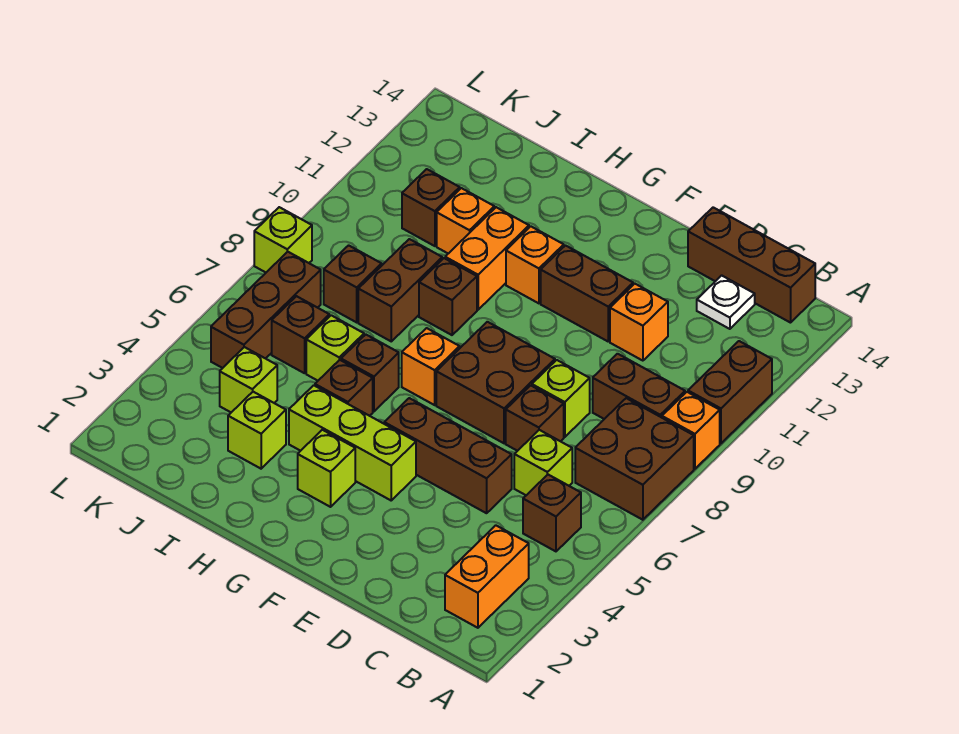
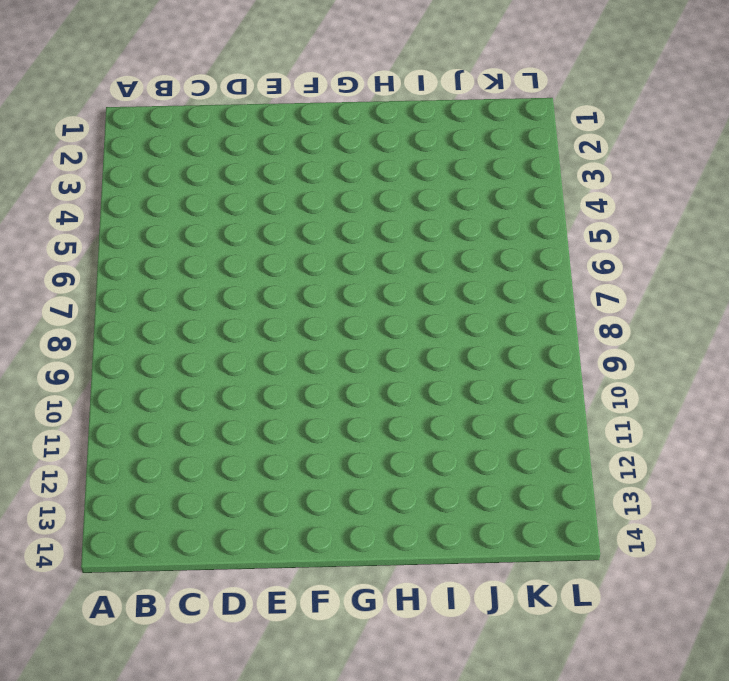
none -> brown 2x2 brick [575,398,694,520]
none -> orange 1x1 brick [662,392,720,469]
none -> brown 1x2 brick [688,341,772,443]
none -> orange 1x2 brick [445,525,529,628]

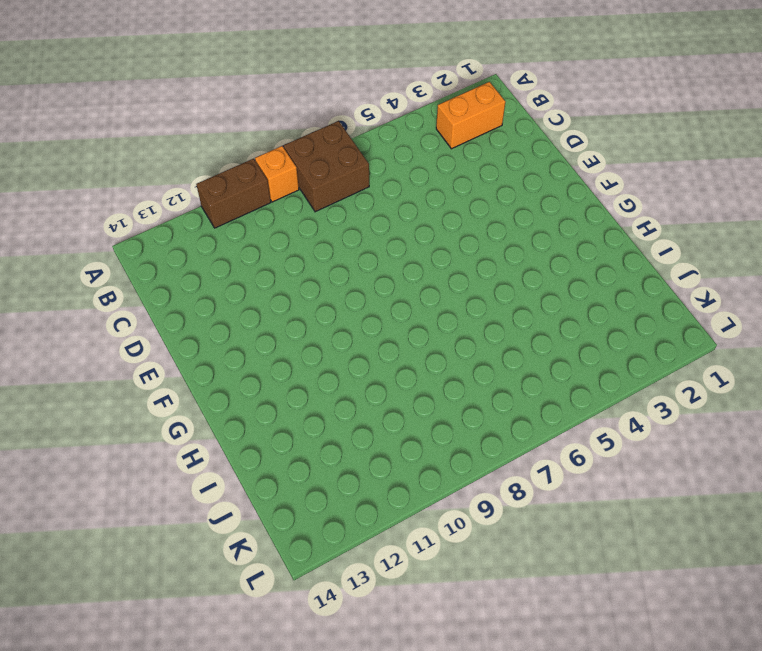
none -> brown 1x1 brick [523,475,581,551]
none -> brown 1x2 brick [593,354,685,419]
none -> brown 1x3 brick [688,207,815,323]
none -> lime 1x1 brick [514,430,572,495]

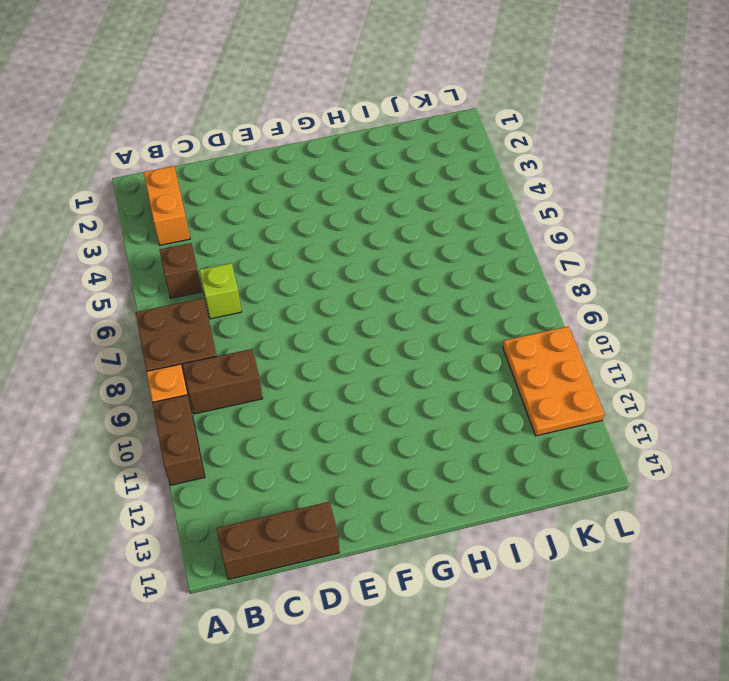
orange 2x3 plate [503,326,605,436] -> none
none -> white 1x1 plate [697,275,755,329]
none -> brown 1x3 brick [384,398,512,513]
none -> brown 1x1 brick [506,385,564,451]
none -> lime 1x1 brick [532,360,590,437]

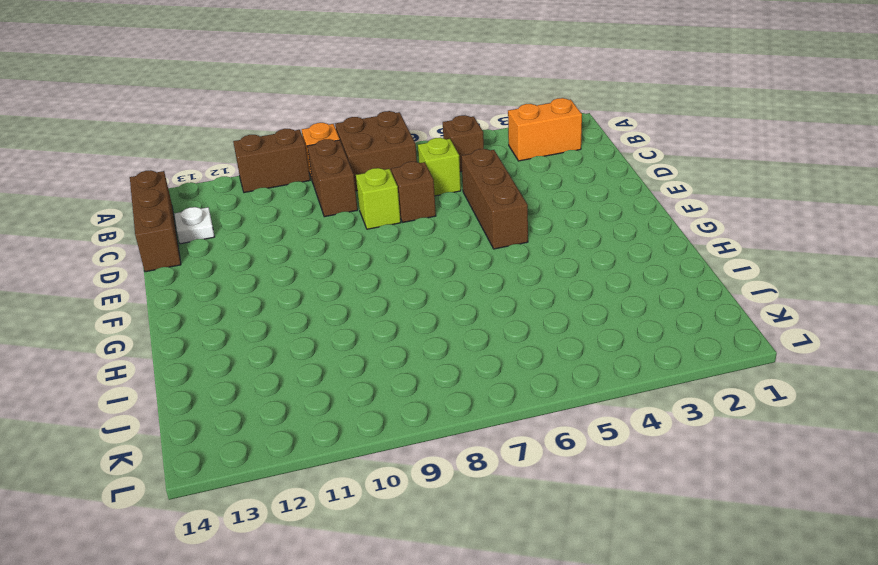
none -> orange 1x1 brick [610,284,668,361]
none -> brown 2x2 brick [436,322,555,443]
none -> brown 1x2 brick [541,246,633,341]
none -> lime 1x3 brick [289,385,416,500]

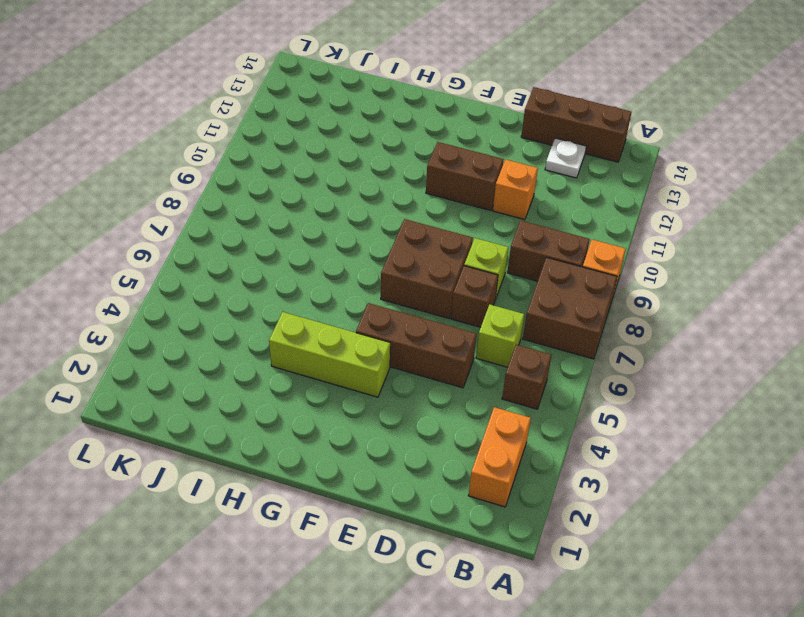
none -> brown 1x2 brick [688,341,772,443]
none -> lime 1x1 brick [298,430,355,507]
none -> orange 1x1 brick [402,328,460,405]
none -> orange 1x1 brick [506,226,564,303]

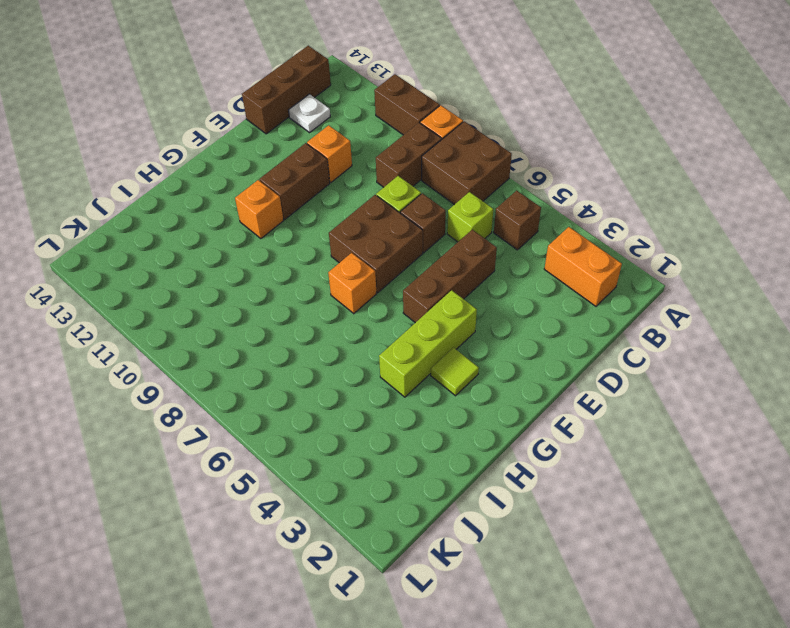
lime 1x1 tile [431,348,479,396] -> lime 1x1 brick [298,430,355,507]
none -> brown 1x1 brick [315,360,373,416]
none -> brown 1x1 brick [341,335,399,411]
none -> brown 1x1 brick [419,258,477,335]
none -> orange 1x2 brick [445,207,529,310]

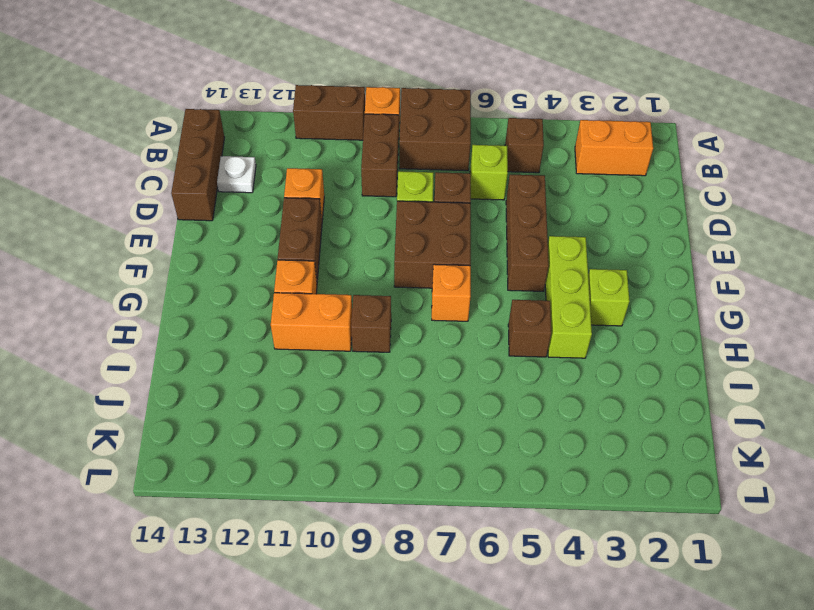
none -> brown 1x1 brick [341,335,399,411]
none -> lime 1x1 brick [228,392,286,469]
none -> lime 1x1 brick [306,315,364,381]
none -> brown 1x2 brick [358,239,442,341]

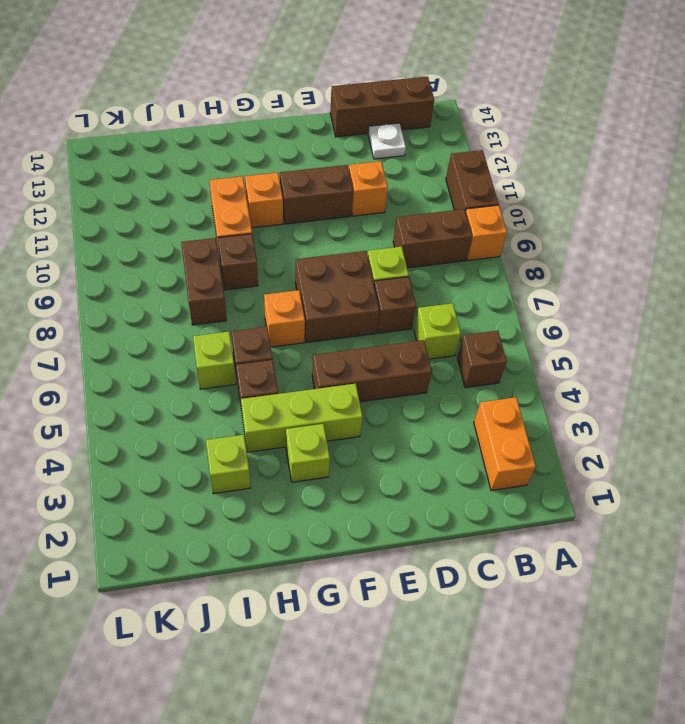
none -> brown 2x2 brick [575,398,694,520]
none -> orange 1x1 brick [437,188,494,254]
none -> lime 1x1 brick [220,347,277,412]
none -> brown 1x1 brick [272,296,329,373]

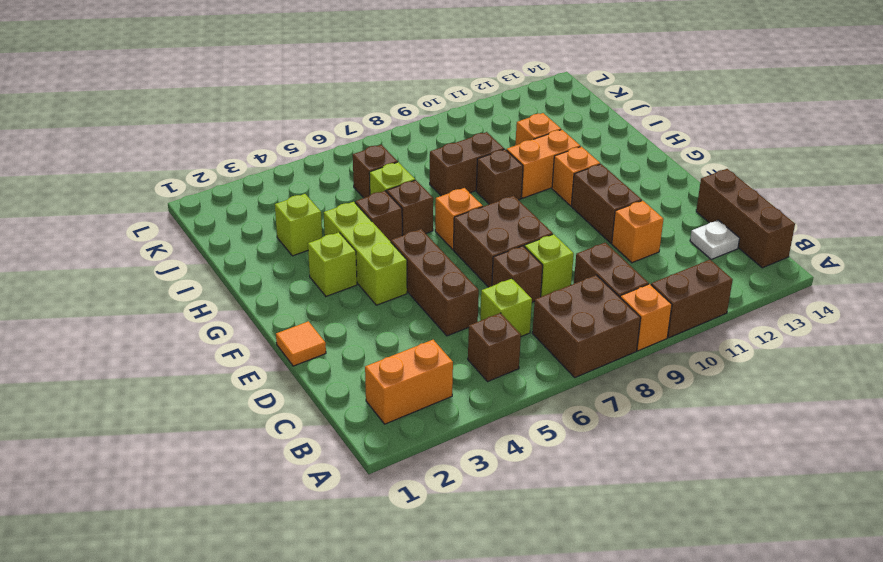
orange 1x1 tile [276,321,326,366] -> none
none -> lime 1x1 brick [220,347,277,412]
none -> brown 1x1 brick [324,245,382,322]
none -> brown 1x1 brick [402,169,460,246]
none -> brown 1x3 brick [211,252,321,368]

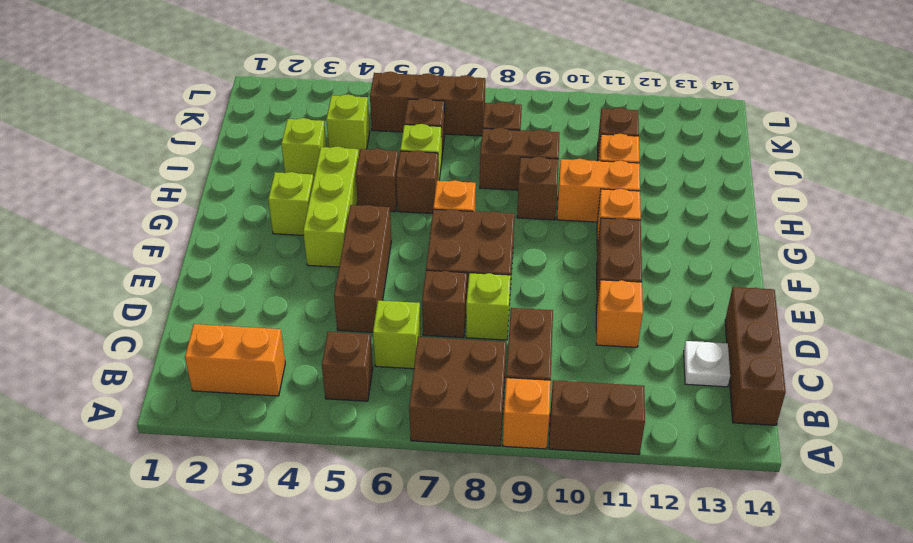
none -> lime 1x1 brick [254,207,312,272]

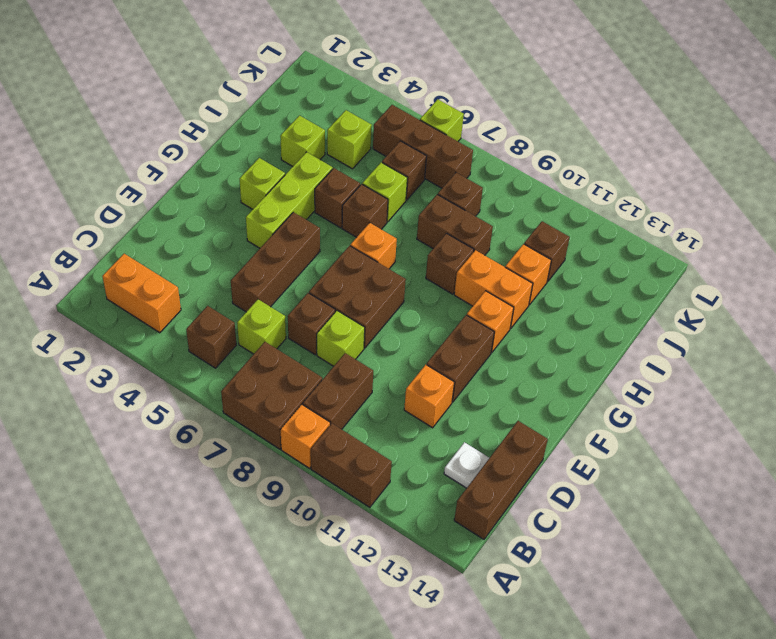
lime 1x1 brick [420,99,464,141] -> lime 1x1 brick moved to [254,207,312,272]

